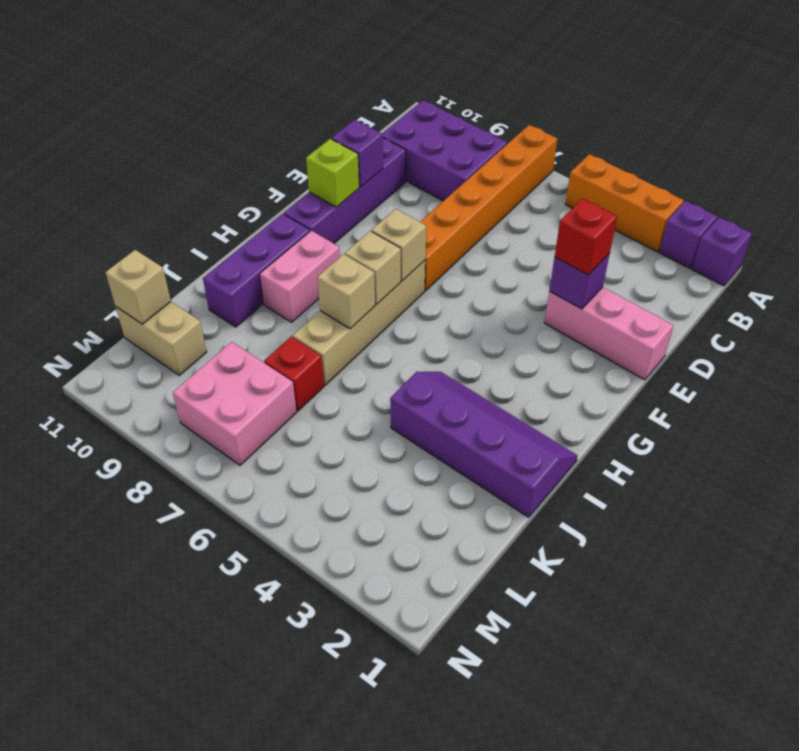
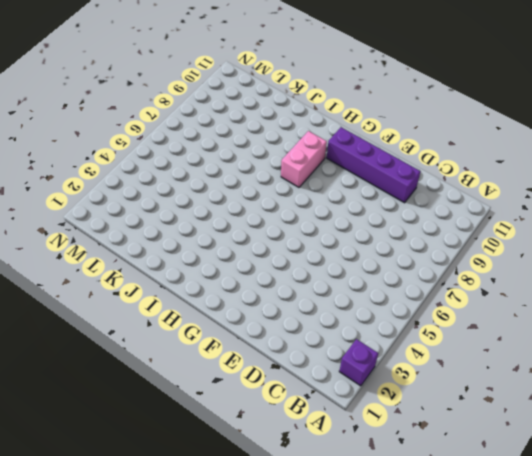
pink 1x2 brick [281,131,327,187] -> pink 1x2 brick turned to [260,231,340,322]
none -> purple 1x1 brick [692,217,752,286]
none -> orange 1x3 brick [565,154,684,252]
none -> orange 1x6 brick [420,125,557,291]

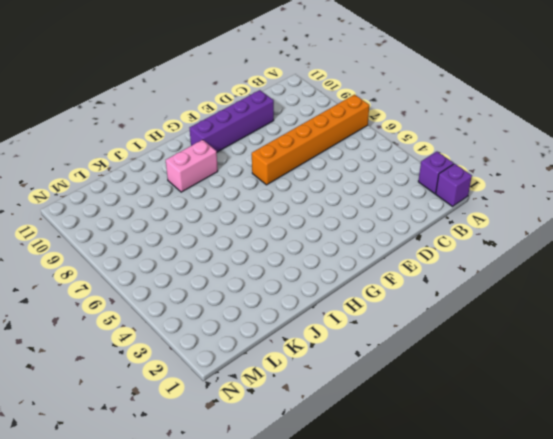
none -> orange 1x3 brick [565,154,684,252]
none -> purple 2x3 brick [382,100,507,201]
none -> pink 1x3 brick [545,287,673,380]

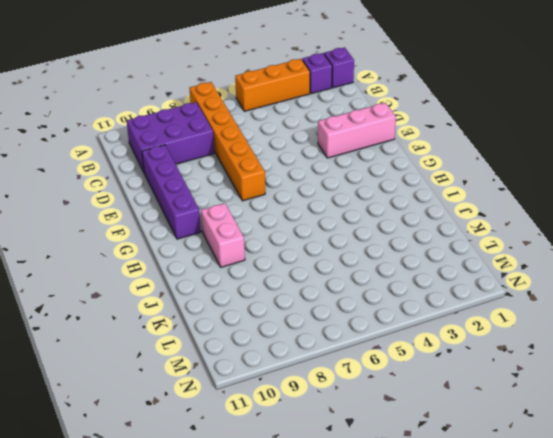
none -> tan 1x4 brick [293,260,425,385]
none -> purple 1x3 brick [203,214,310,327]
none -> purple 2x4 slope [390,372,578,517]

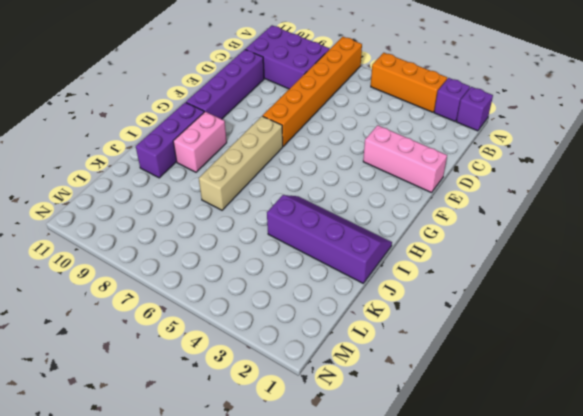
none -> red 1x1 brick [264,337,324,411]
none -> pink 2x2 brick [173,342,297,465]
none -> tan 1x2 brick [116,302,207,375]

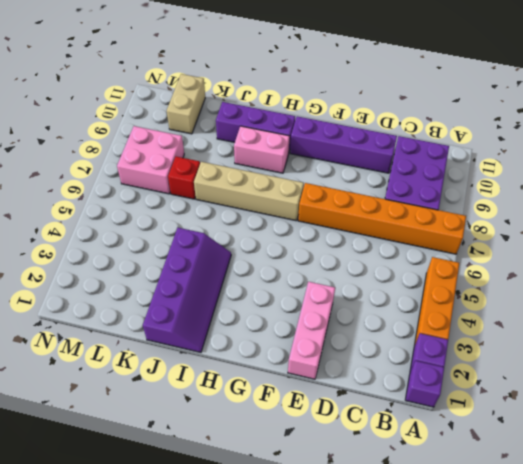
none -> purple 1x1 brick [549,253,610,309]
none -> purple 1x1 brick [332,120,383,187]
none -> lime 1x1 brick [306,139,359,207]

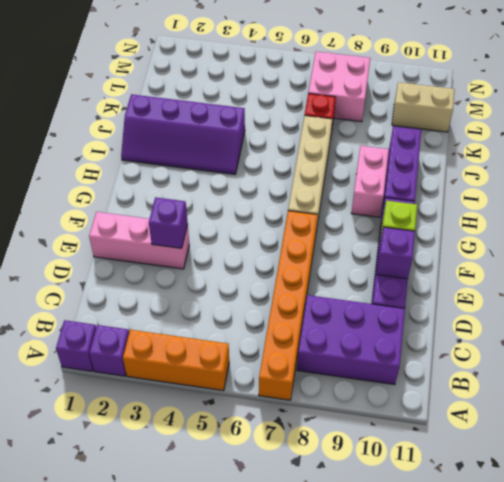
none -> tan 1x1 brick [371,209,426,281]
none -> tan 1x1 brick [345,231,401,304]
none -> tan 1x1 brick [317,254,375,329]

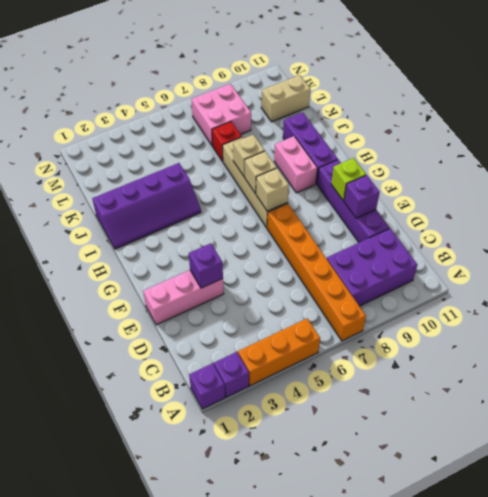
none -> tan 1x1 brick [106,250,171,324]
none -> red 1x1 brick [555,198,617,275]

